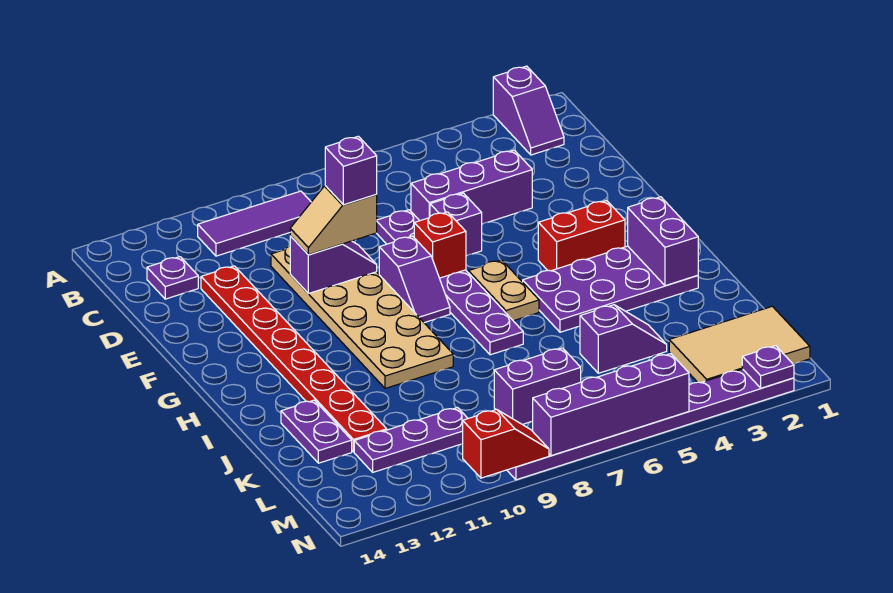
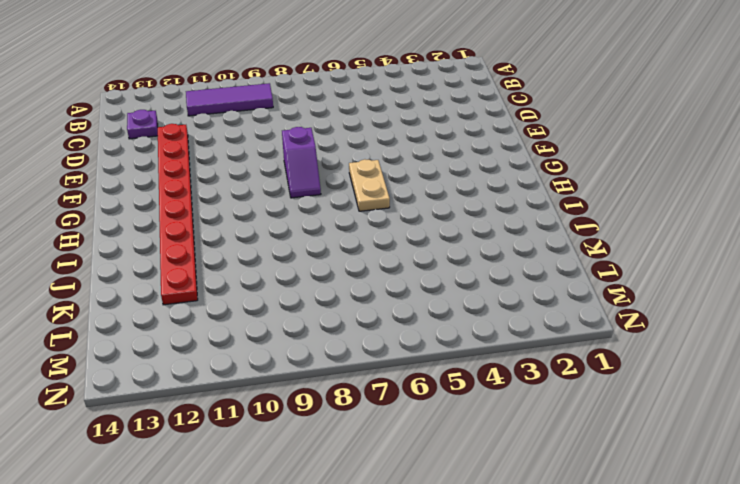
none -> purple 1x2 slope [493,66,564,155]
none -> purple 1x3 brick [411,150,532,224]
none -> purple 1x6 plate [377,210,523,355]

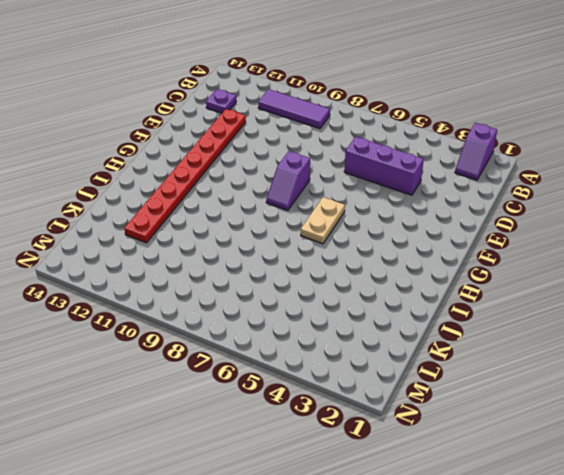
none -> purple 1x6 plate [377,210,523,355]
none -> tan 2x6 plate [271,246,453,388]
none -> purple 1x1 brick [430,193,482,256]

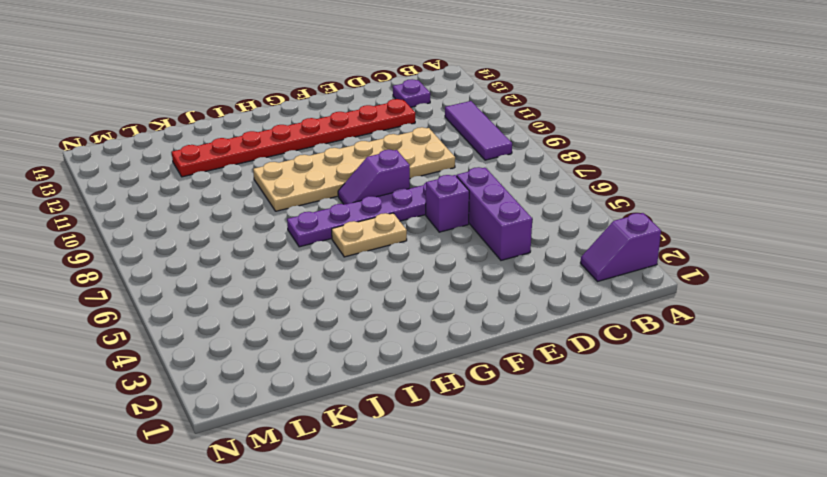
none -> red 1x2 brick [538,201,625,271]
none -> purple 2x4 plate [523,246,698,332]
none -> purple 1x2 plate [281,400,352,463]

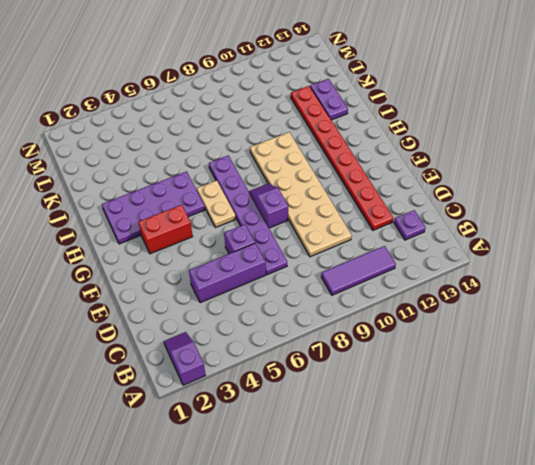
none -> purple 1x2 slope [580,305,667,373]
none -> tan 2x3 tile [669,306,810,383]
none -> purple 1x2 brick [494,348,581,424]

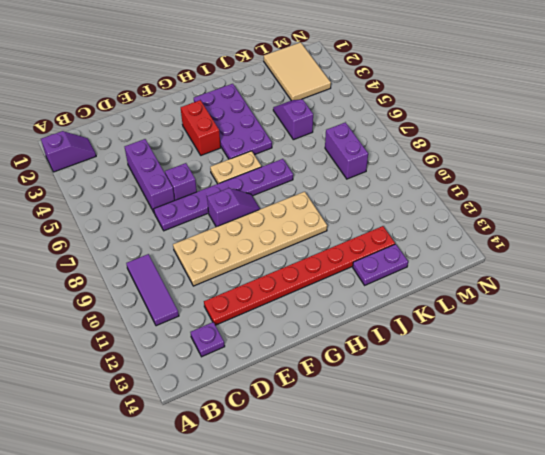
none -> purple 1x3 plate [354,408,468,472]
none -> purple 1x8 plate [507,369,794,480]
none -> purple 1x2 slope [290,236,377,294]

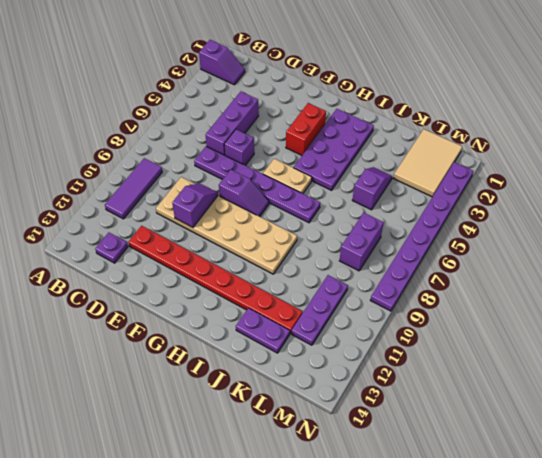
none -> red 1x1 brick [414,212,466,278]
none -> purple 1x2 brick [628,197,698,286]
none -> purple 1x1 plate [742,346,794,388]

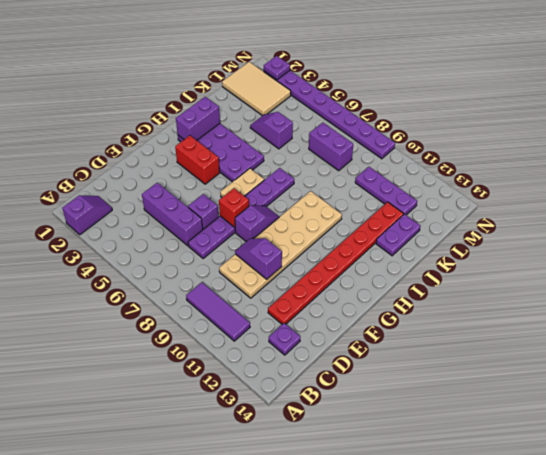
none -> purple 1x4 brick [533,353,689,456]
none -> red 1x2 slope [463,409,549,478]
none -> tan 1x2 slope [290,186,377,255]

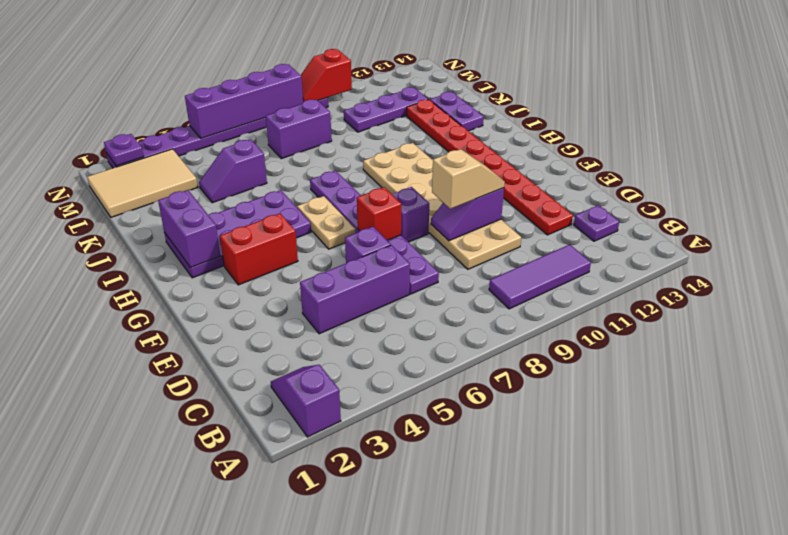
none -> purple 1x1 brick [325,136,377,205]

